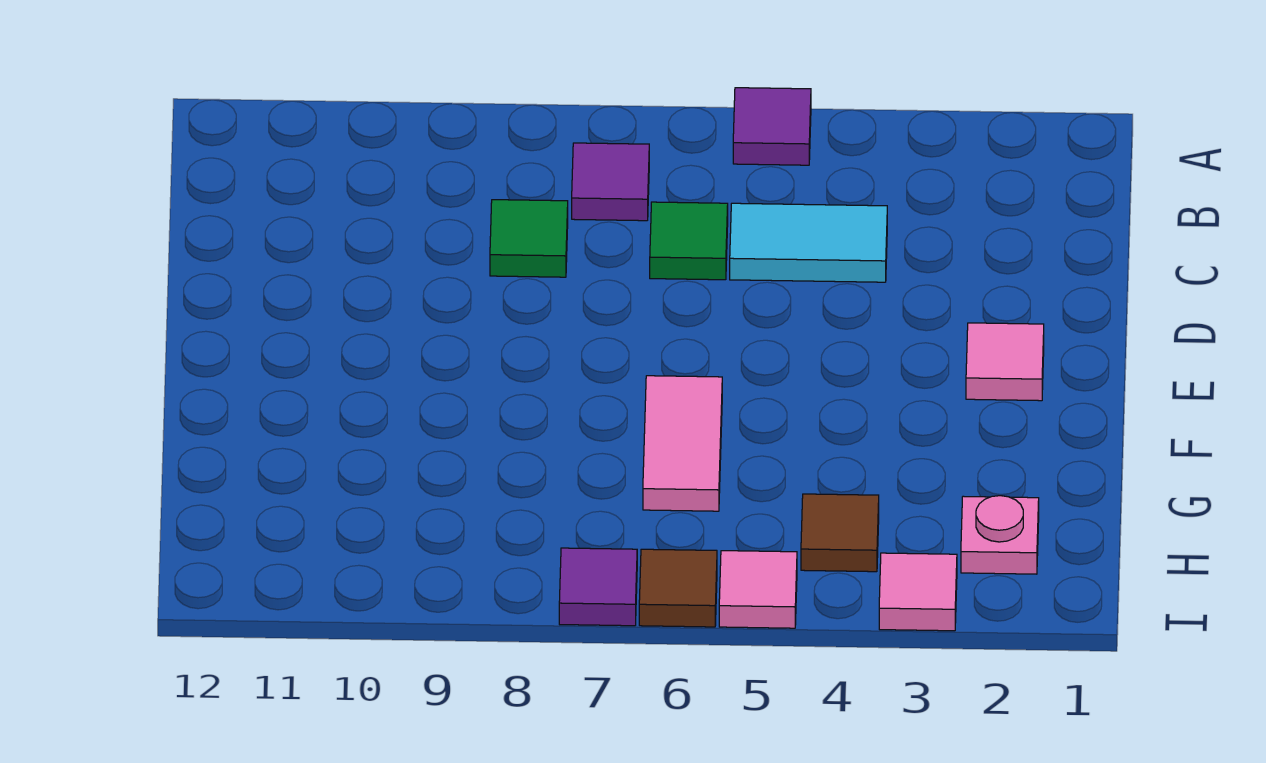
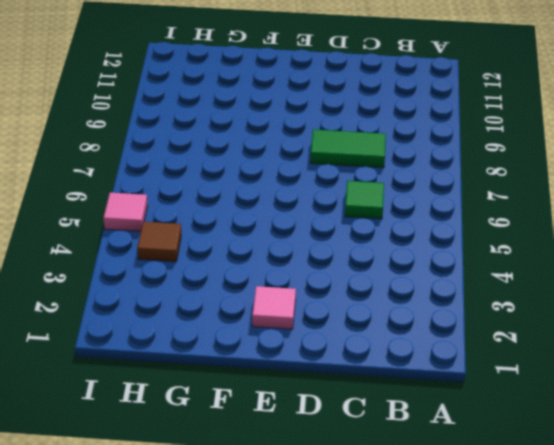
green 1x2 tile [310,129,386,168] -> green 1x1 tile [490,200,568,277]
none -> purple 1x1 tile [733,88,811,165]
none -> purple 1x1 tile [572,143,649,221]
none -> cyan 1x2 tile [730,203,887,282]

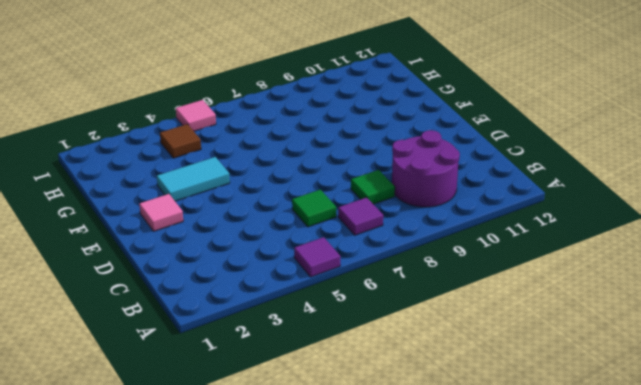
purple 2x2 round brick [392,130,460,207] -> none
cyan 1x2 tile [157,157,230,201] -> cyan 1x2 tile moved to [730,203,887,282]
none -> pink 1x2 tile [643,376,722,511]
none -> pink 1x1 plate [961,496,1039,574]
none -> pink 1x1 tile [879,553,957,631]

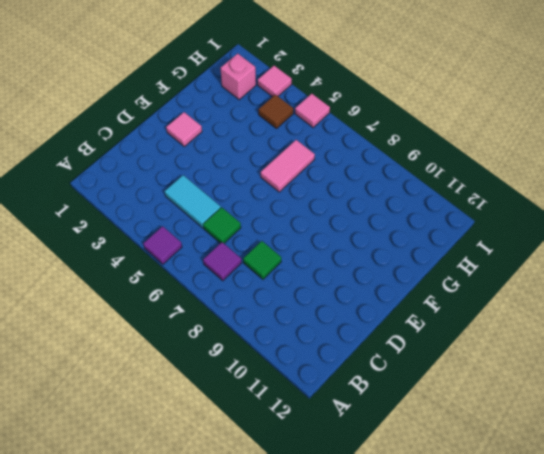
pink 1x1 brick [220,53,256,100] -> pink 1x1 plate [961,496,1039,574]
none -> brown 1x1 tile [639,549,717,627]
none -> purple 1x1 tile [559,548,637,626]

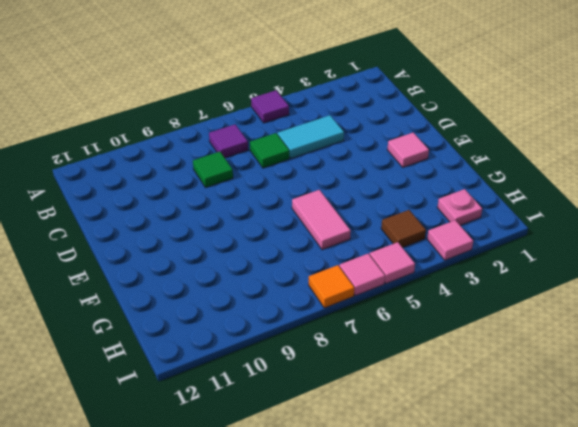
pink 1x1 tile [339,254,385,296] -> brown 1x1 tile [639,549,717,627]
orange 1x1 tile [309,265,354,308] -> purple 1x1 tile [559,548,637,626]

